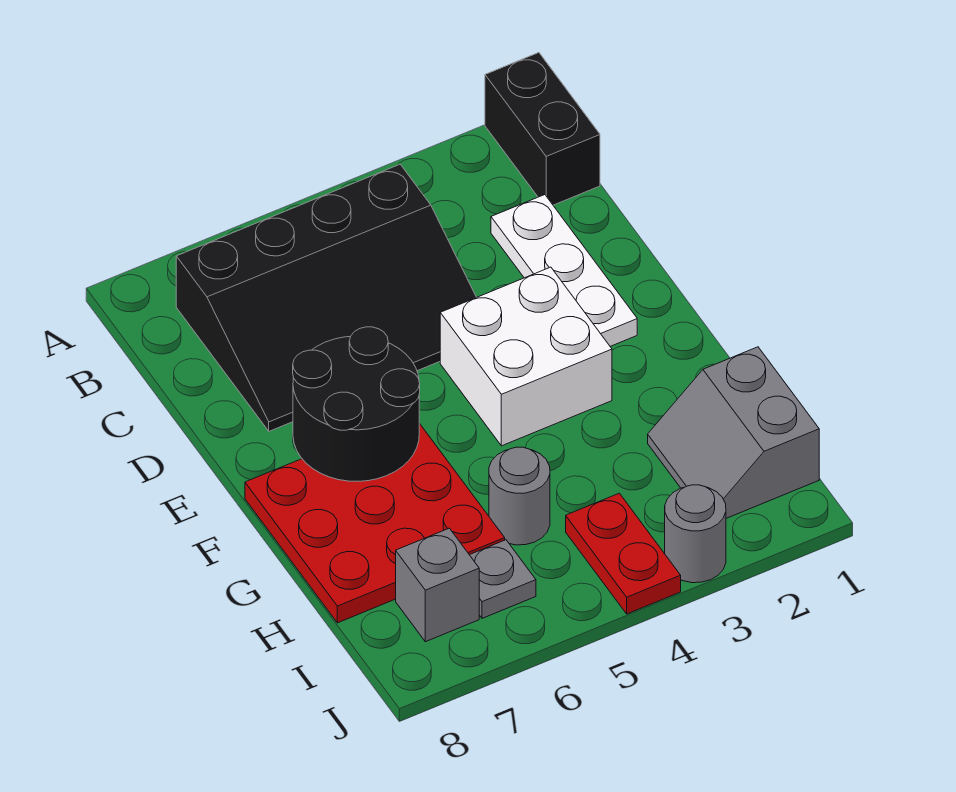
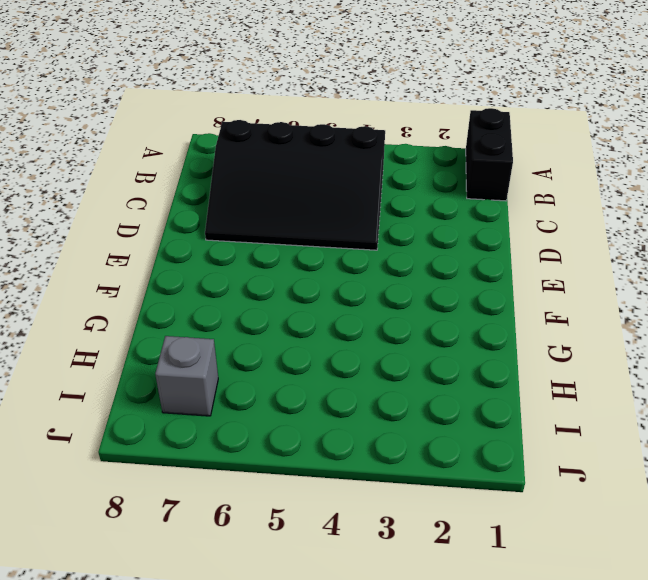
none -> white 1x3 plate [491,195,637,346]
none -> white 2x2 brick [440,267,612,446]
none -> red 3x3 plate [245,423,505,623]

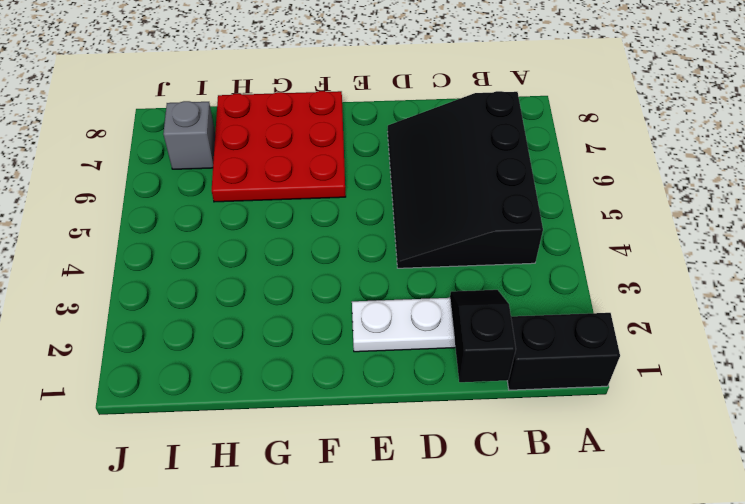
black 1x2 slope [450,290,516,382] -> none
none -> white 2x2 brick [440,267,612,446]
none -> grey 2x2 slope [648,347,819,518]
none -> grey 1x1 round brick [489,447,550,545]

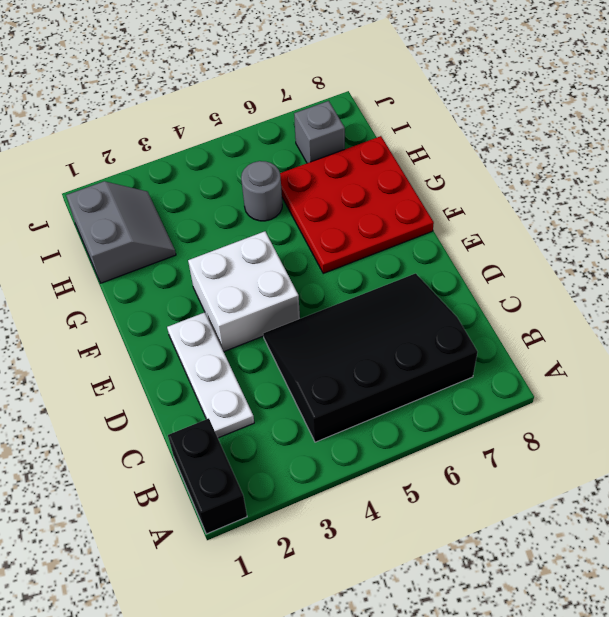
none -> red 1x2 plate [566,493,681,614]
none -> grey 1x1 plate [470,540,536,618]
none -> grey 1x1 round brick [665,485,726,583]

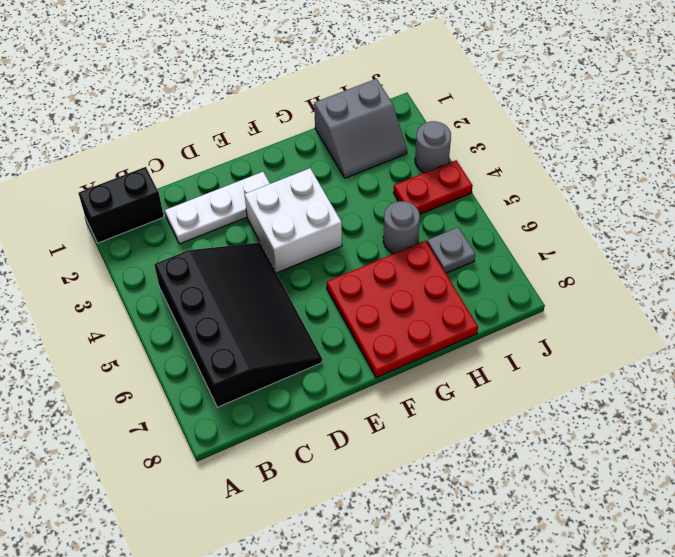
none -> grey 1x1 brick [396,528,479,642]
none -> black 2x2 round brick [293,327,420,481]

